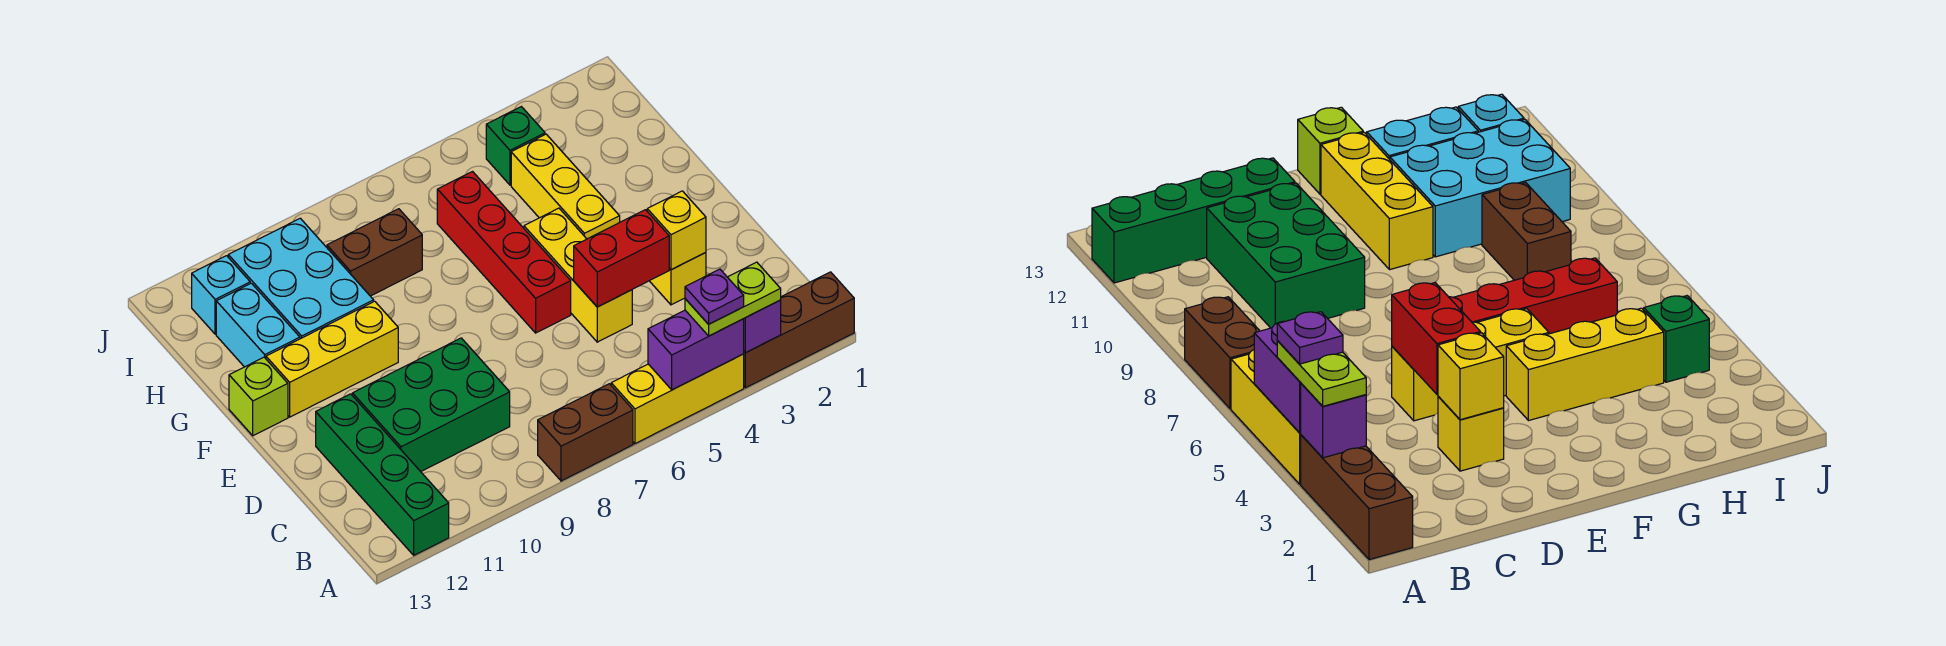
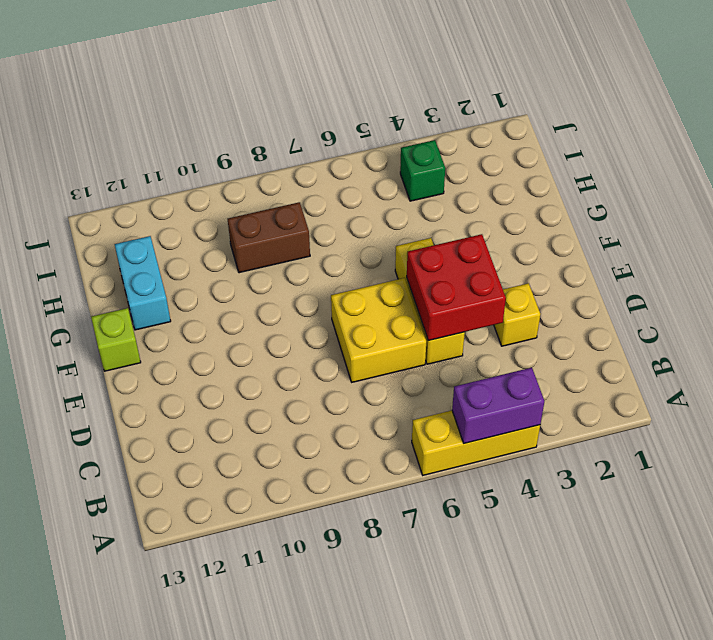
red 2x2 brick [407,234,506,341] -> red 1x2 brick [574,210,669,307]
yellow 2x2 brick [331,278,426,382] -> red 1x4 brick [437,172,571,333]
none -> brown 1x3 brick [744,272,854,388]
none -> brown 1x2 brick [538,384,633,481]
none -> green 1x4 brick [316,394,449,555]

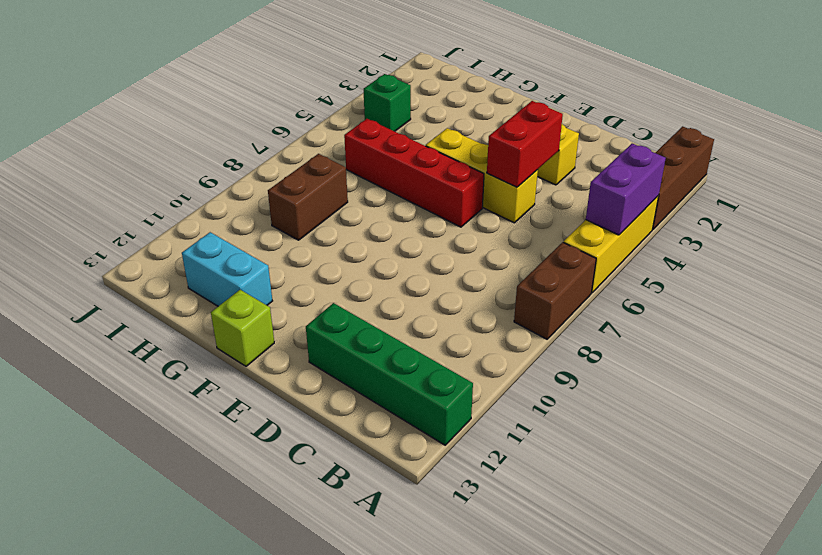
none -> green 2x3 brick [352,338,510,472]
none -> yellow 1x3 brick [511,134,620,239]
none -> yellow 1x3 brick [266,301,398,417]

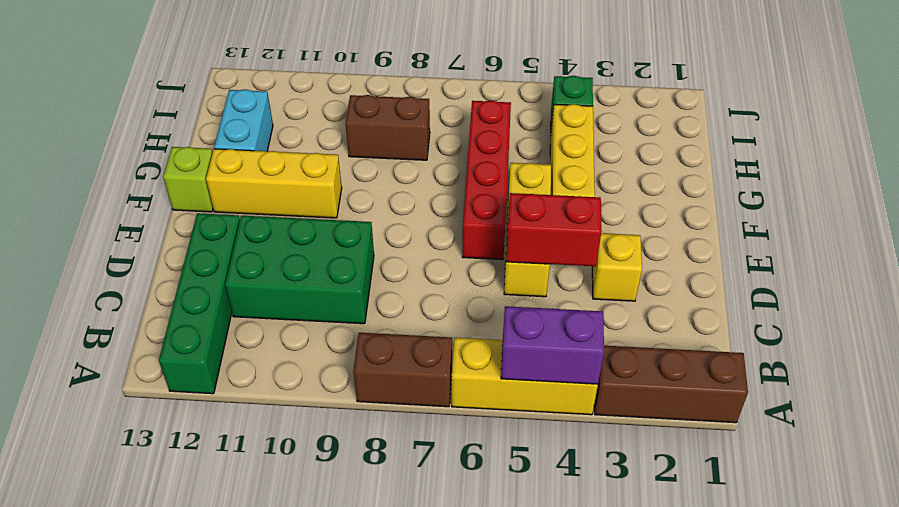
none -> cyan 2x3 brick [228,218,374,339]
none -> cyan 1x1 brick [192,256,250,334]
none -> purple 1x1 brick [744,300,781,353]

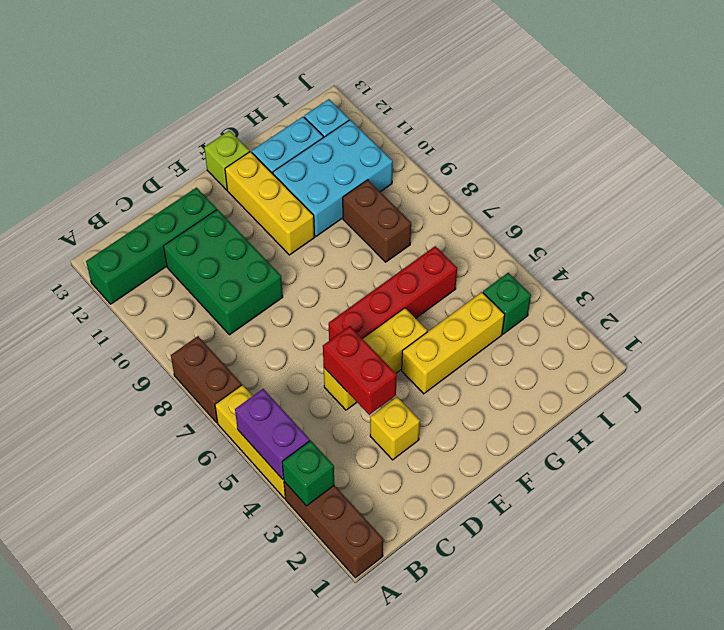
green 1x1 brick [282,440,334,506] -> purple 1x1 brick [744,300,781,353]
none -> yellow 1x1 brick [647,191,706,270]
none -> lime 1x2 plate [685,262,781,336]
none -> purple 1x1 plate [685,269,744,324]

